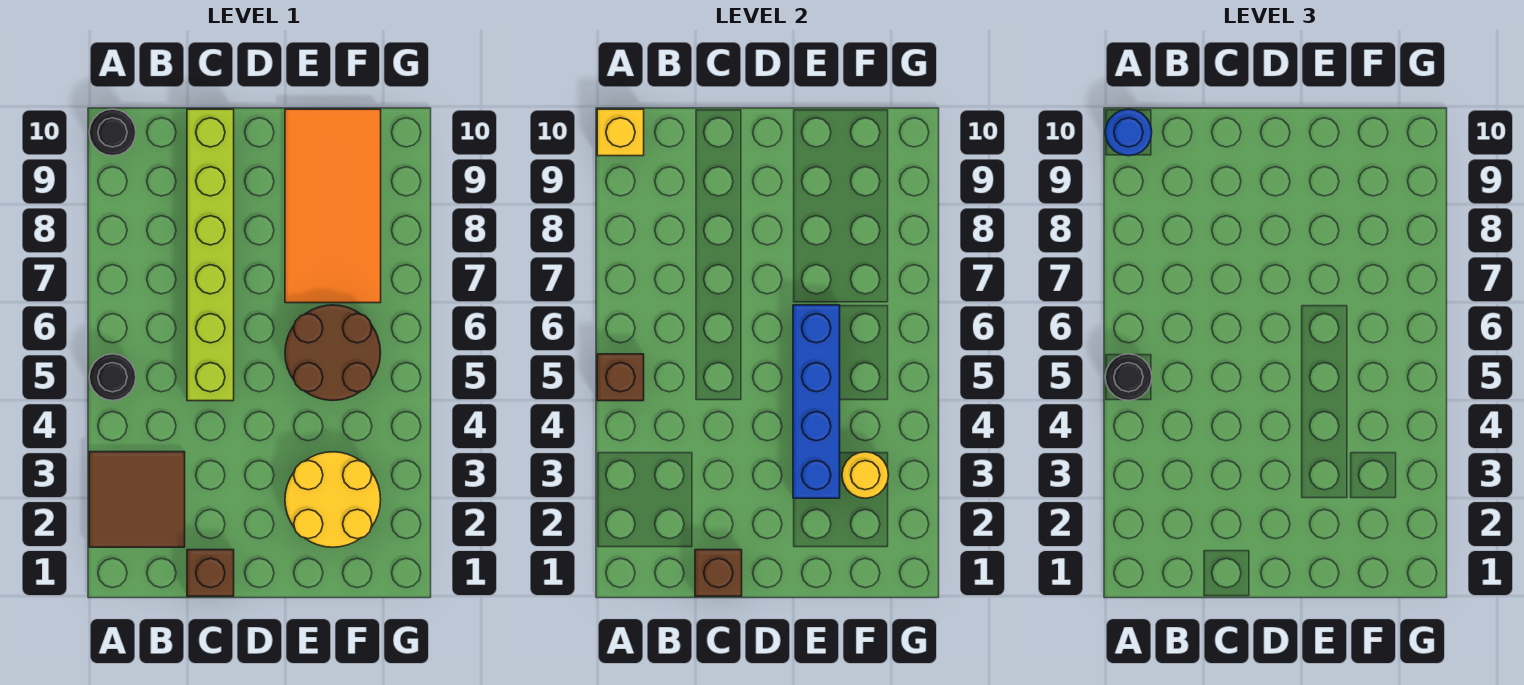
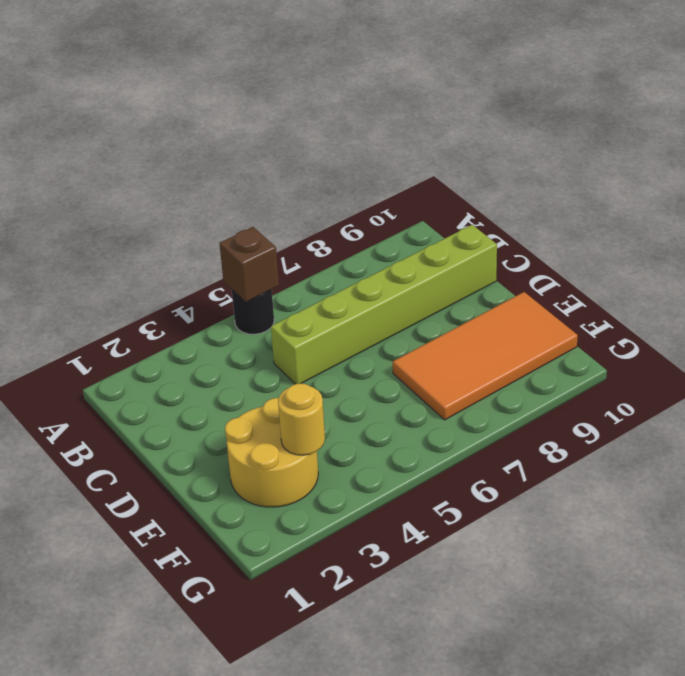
none -> brown 2x2 tile [89,452,185,547]
none -> black 1x1 round brick [89,109,136,156]
none -> brown 1x1 brick [187,550,234,596]

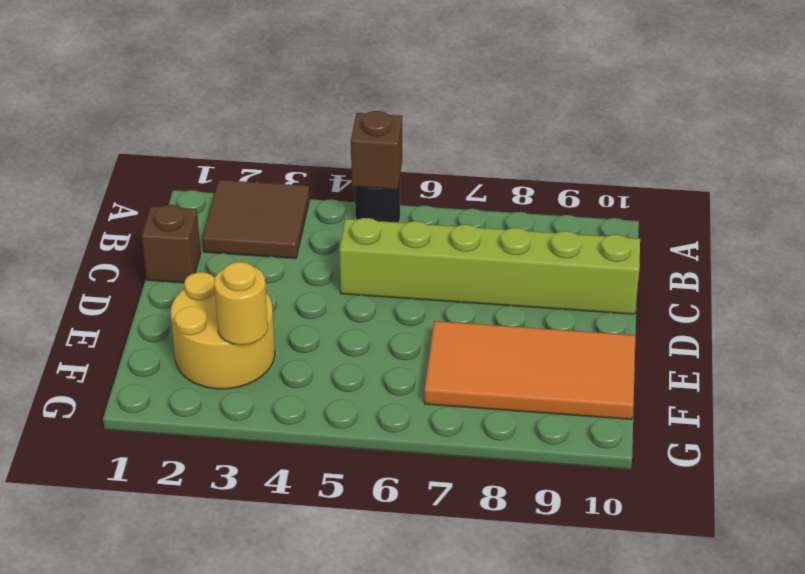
none -> black 1x1 round brick [89,109,136,156]
none -> brown 2x2 round brick [285,305,381,401]
none -> yellow 1x1 brick [597,109,644,156]

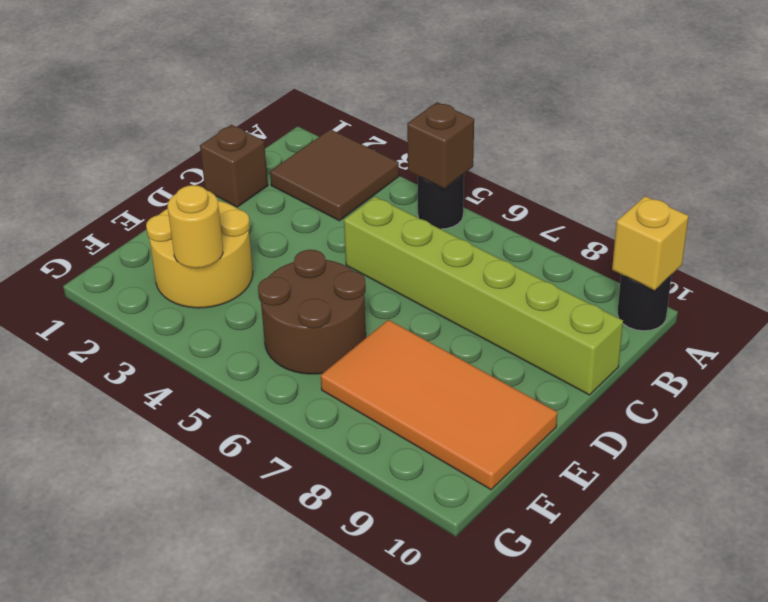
none -> brown 1x1 brick [695,550,742,596]
none -> blue 1x4 brick [793,305,840,498]
none -> black 1x1 round brick [1105,354,1152,400]

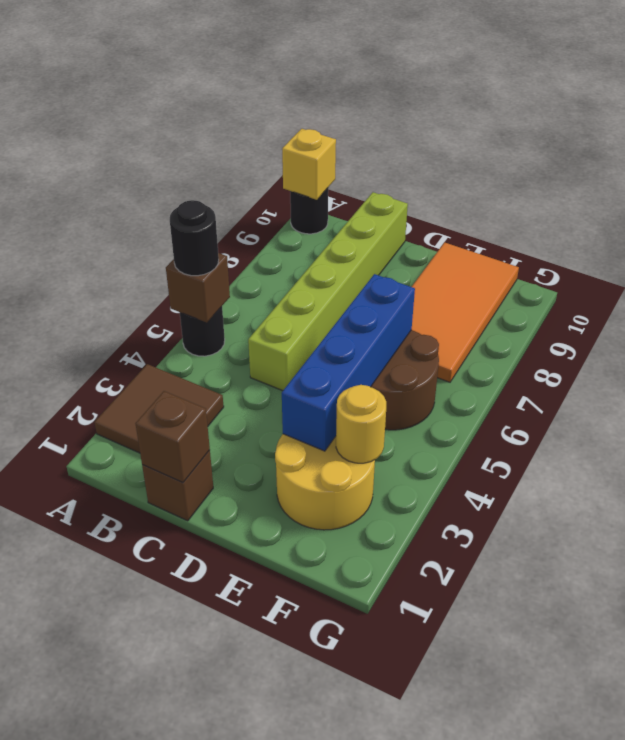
none -> blue 1x1 round brick [1105,109,1152,156]

